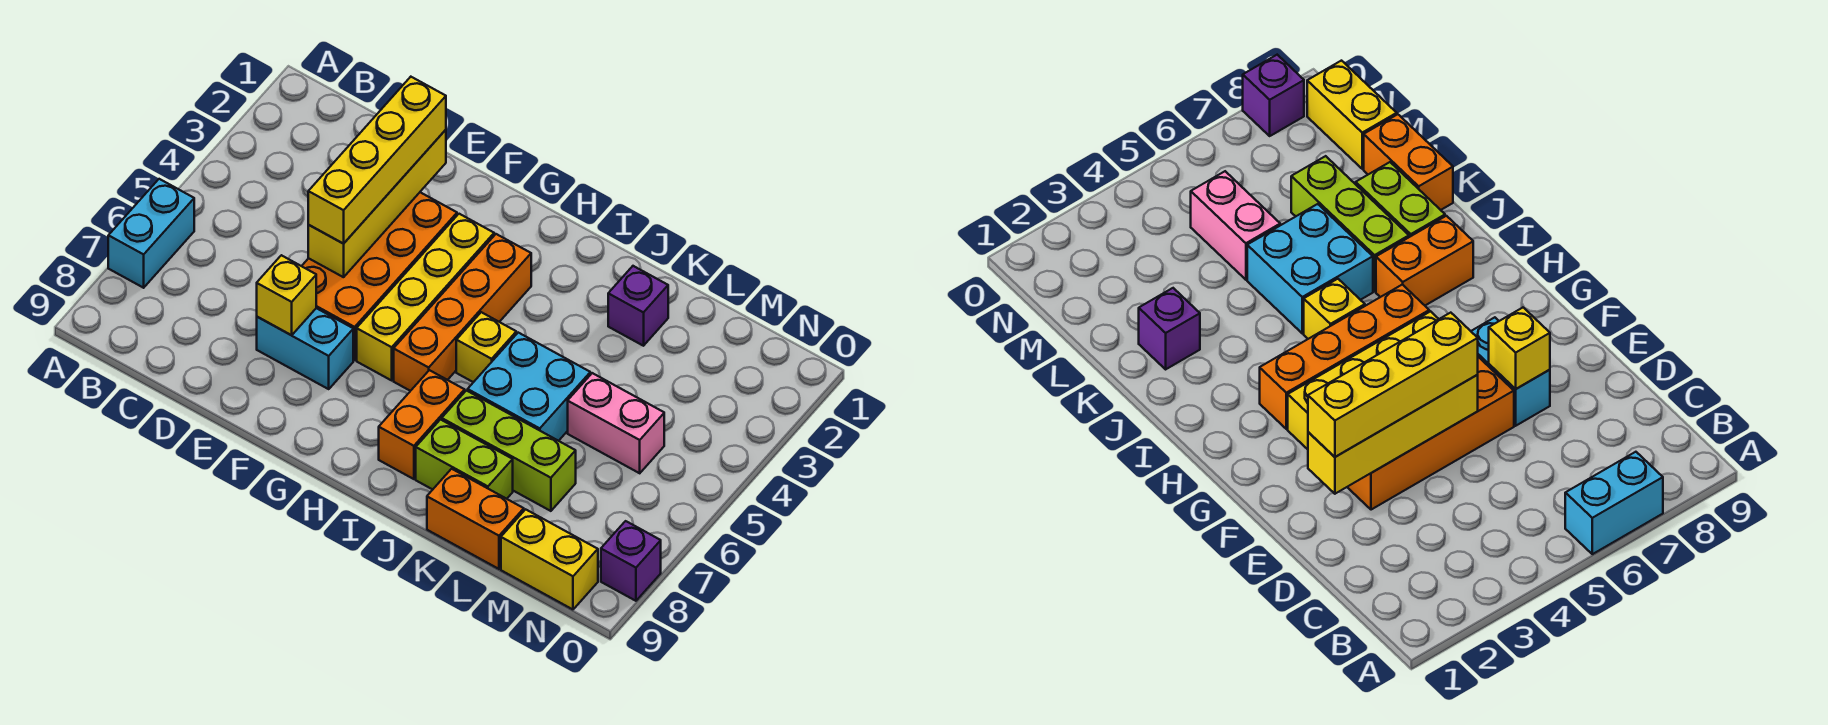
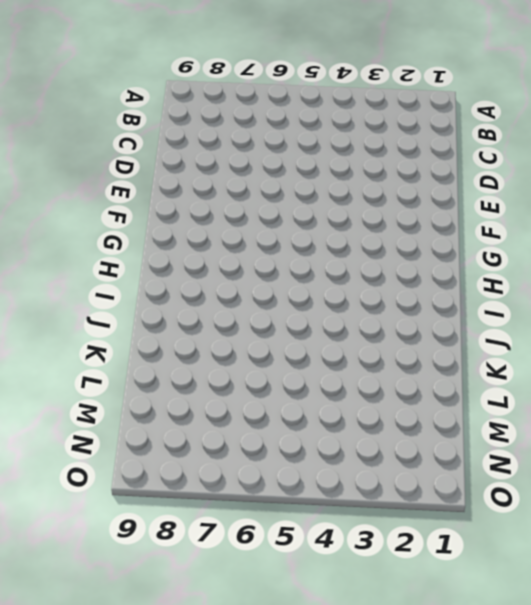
none -> cyan 1x2 brick [108,179,194,288]
none -> orange 2x4 brick [302,192,457,360]
none -> cyan 1x2 brick [257,308,353,389]

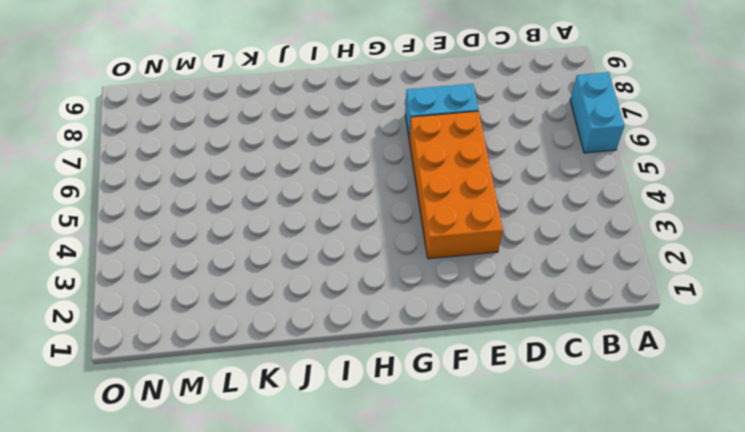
none -> yellow 1x4 brick [357,214,494,380]
none -> orange 1x4 brick [394,234,531,391]
none -> yellow 1x1 brick [456,312,516,382]

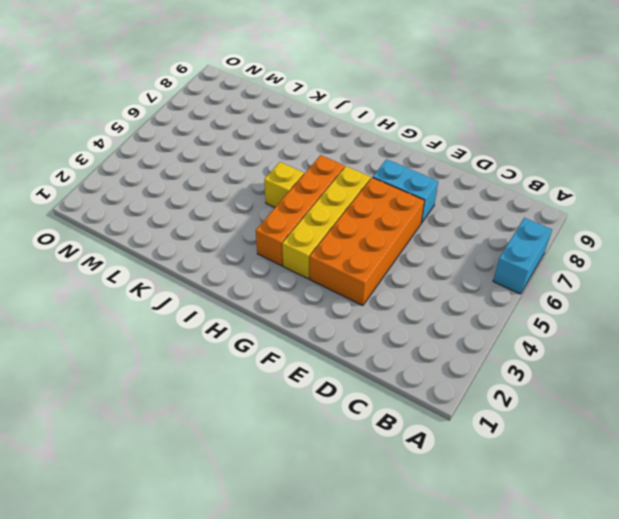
none -> orange 1x2 brick [379,370,465,479]
none -> cyan 2x2 brick [468,333,590,441]
none -> lime 1x3 brick [442,391,576,511]

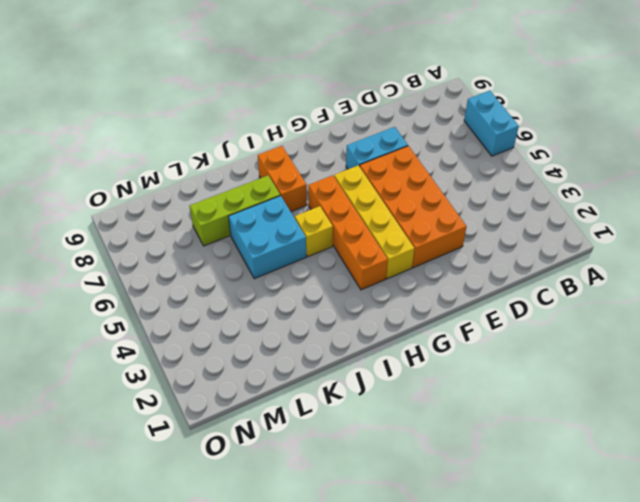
none -> lime 1x2 brick [416,420,513,499]
none -> purple 1x1 brick [608,266,668,346]
none -> orange 1x2 brick [427,469,524,569]

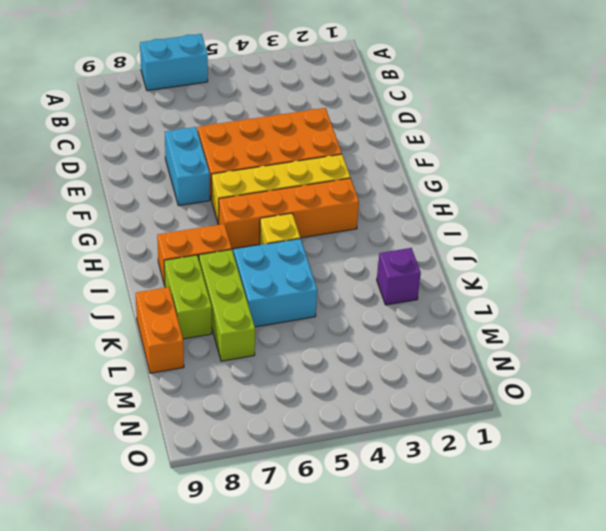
none -> pink 1x2 brick [568,373,664,473]
none -> yellow 1x2 brick [501,509,598,609]
none -> purple 1x1 brick [601,521,661,601]

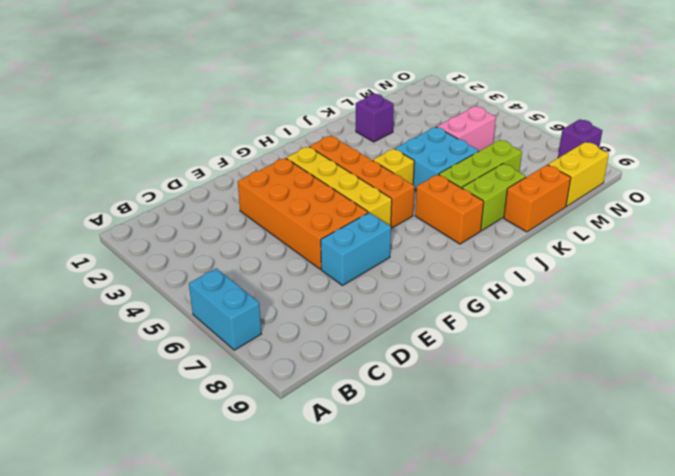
none -> yellow 1x4 brick [308,130,446,277]
none -> yellow 1x1 brick [257,255,316,335]
none -> yellow 1x4 brick [308,77,446,244]

